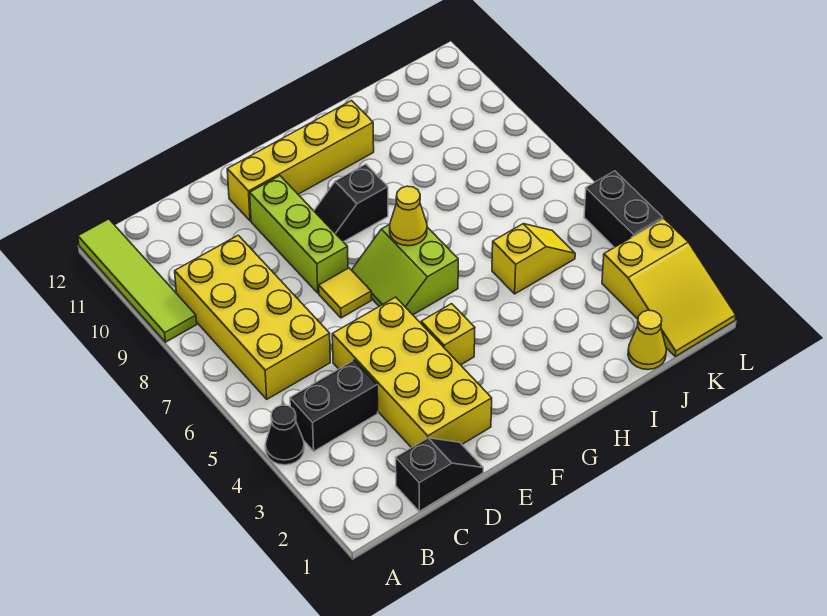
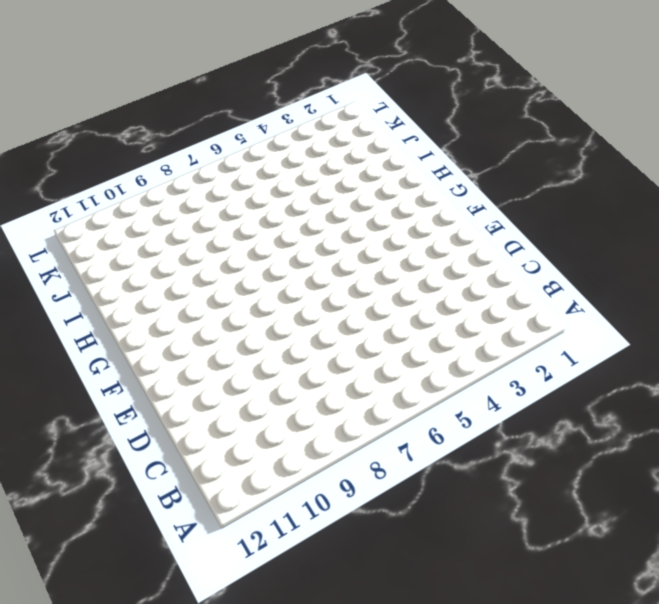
none -> black 1x1 cone [265,405,304,465]
none -> lime 1x4 tile [78,219,197,342]
none -> black 1x2 brick [290,360,378,451]

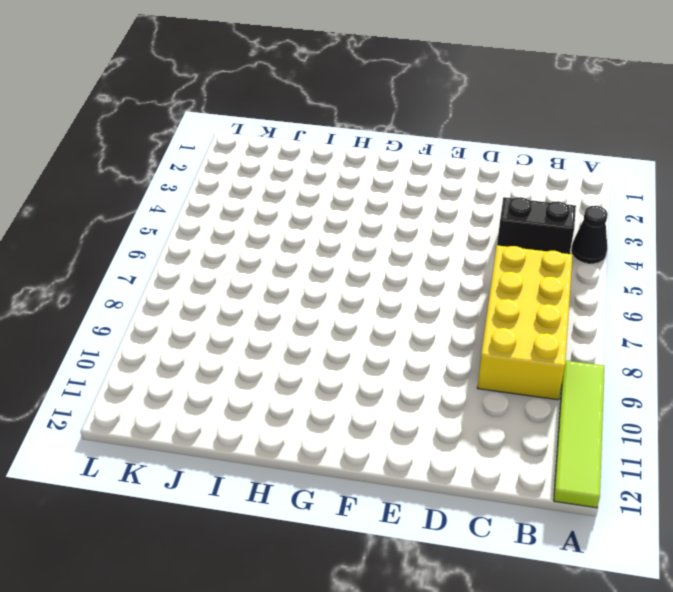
none -> black 1x2 slope [396,438,483,511]
none -> yellow 2x4 brick [332,297,492,448]
none -> yellow 1x1 tile [319,268,371,318]

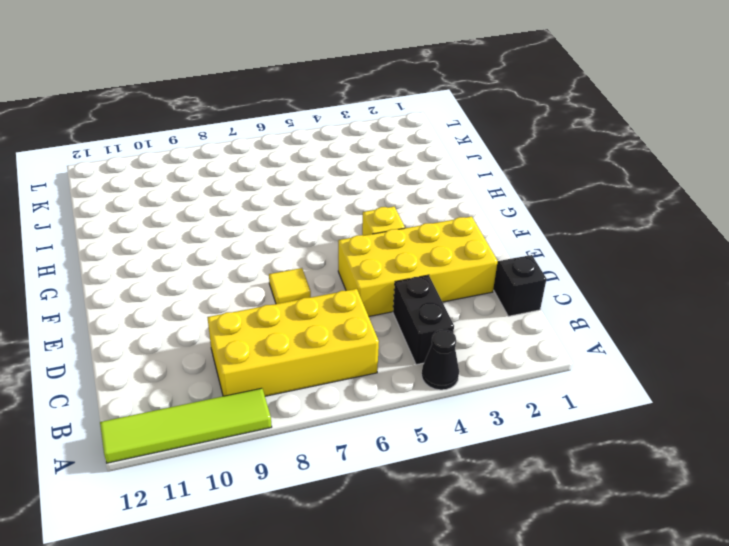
none -> lime 1x3 brick [250,176,348,293]
none -> yellow 1x4 brick [227,101,374,221]
none -> lime 2x2 slope [352,224,458,315]

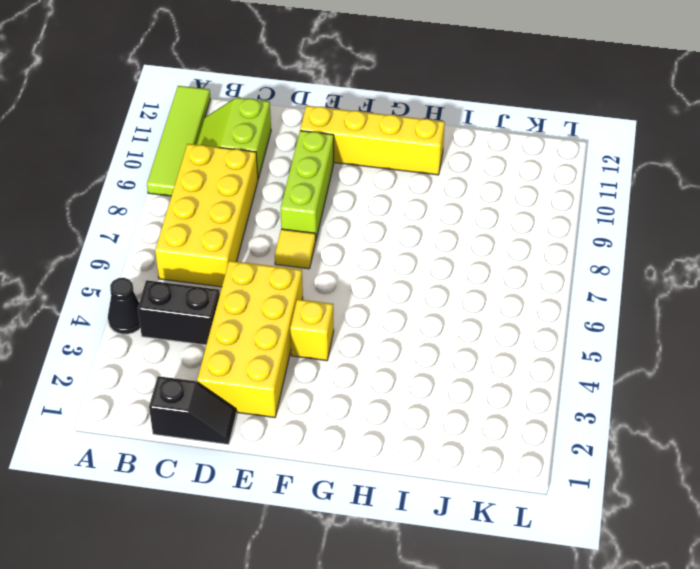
lime 2x2 slope [197,98,271,179] -> lime 2x2 slope moved to [352,224,458,315]
none -> black 1x2 slope [314,164,388,242]
none -> yellow 1x2 slope [492,224,575,294]
none -> yellow 1x1 cone [628,310,666,369]

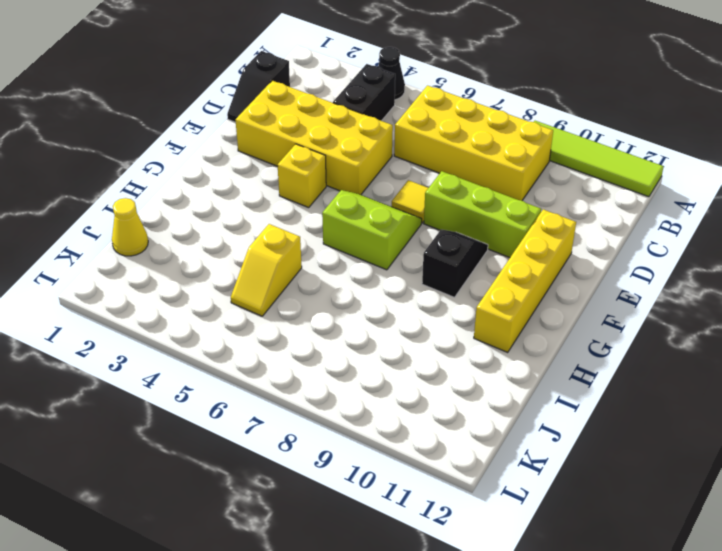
none -> yellow 2x3 slope [602,219,736,356]
none -> black 1x2 brick [584,171,663,247]
none -> yellow 1x1 cone [390,186,427,246]

